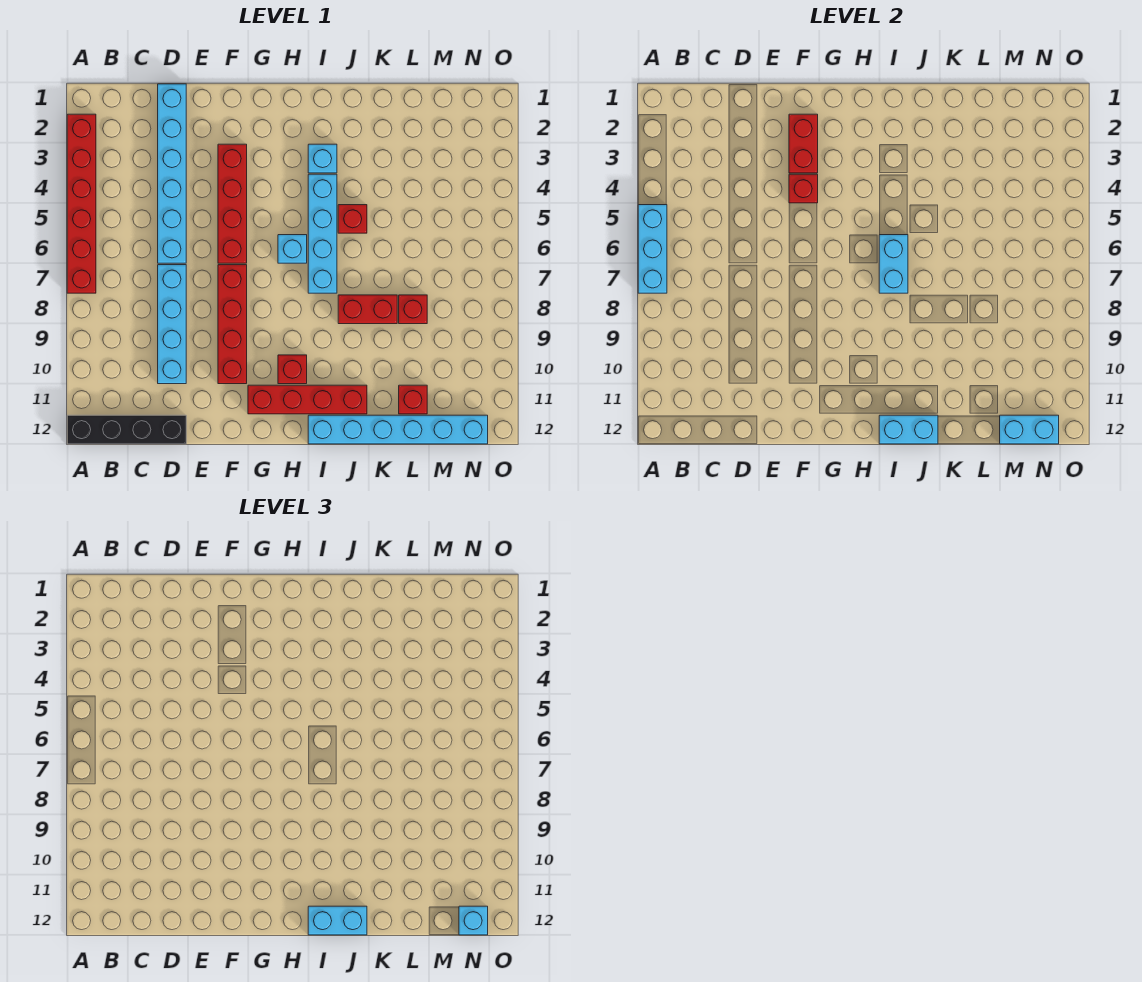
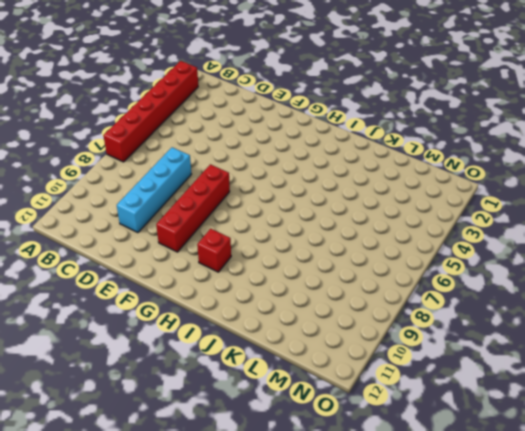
none -> black 1x4 brick [67,415,186,444]
none -> cyan 1x6 brick [158,84,186,263]
none -> red 1x4 brick [218,144,247,263]

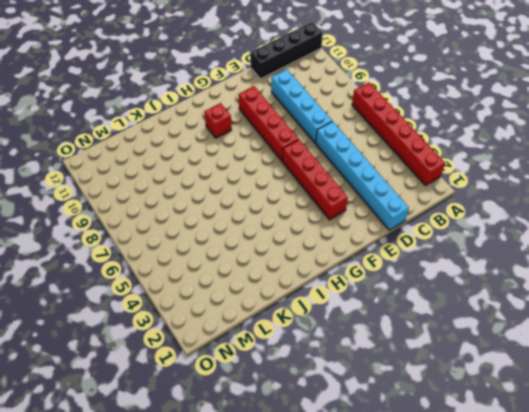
none -> red 1x4 brick [248,385,367,414]
none -> cyan 1x1 brick [278,235,307,263]
none -> cyan 1x1 brick [308,144,337,173]

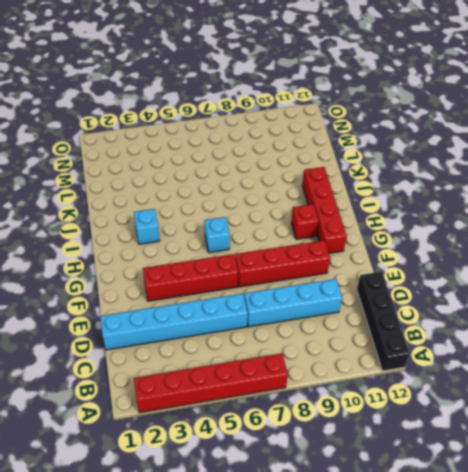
none -> cyan 1x4 brick [308,174,337,293]
none -> cyan 1x6 brick [308,415,488,444]
none -> red 1x1 brick [338,205,367,233]

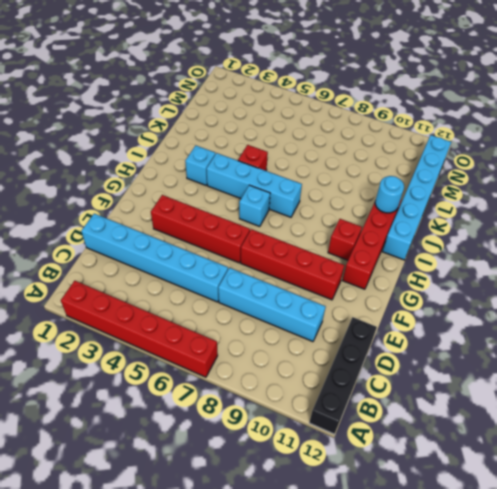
cyan 1x1 round brick [375,176,404,213] -> none
none -> red 1x2 brick [338,295,397,324]
none -> red 1x1 brick [399,295,427,324]
none -> red 1x1 brick [399,385,427,414]

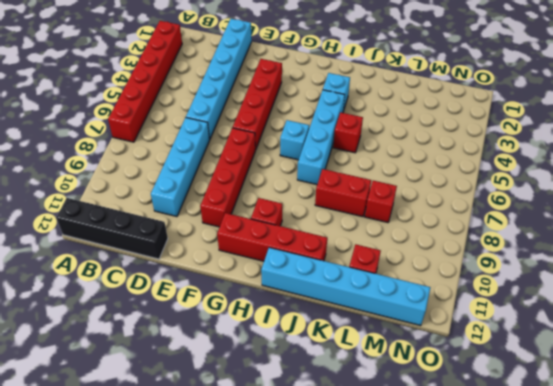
none -> cyan 1x3 brick [638,205,667,293]
none -> red 1x2 brick [789,114,818,173]
none -> red 1x1 brick [789,174,818,203]

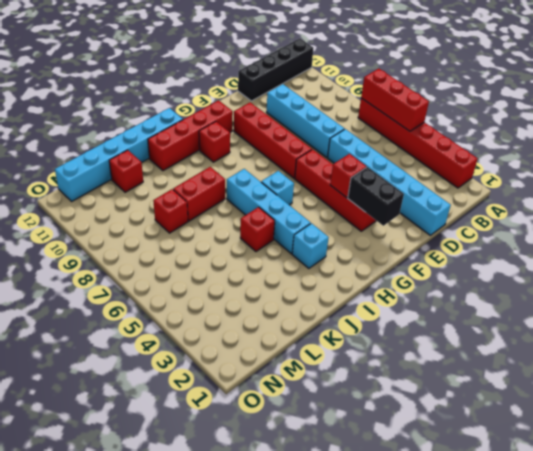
red 1x3 brick [361,69,429,131] -> cyan 1x3 brick [638,205,667,293]
black 1x2 brick [348,167,404,226] -> red 1x2 brick [789,114,818,173]
none -> cyan 1x2 brick [879,235,908,293]
none -> cyan 1x2 brick [879,415,938,444]
none -> cyan 1x2 brick [1000,415,1059,444]

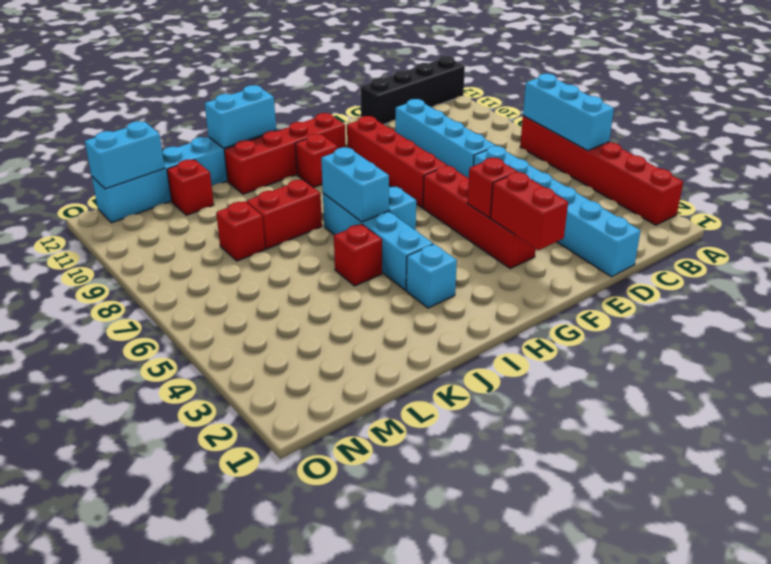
none -> cyan 1x2 brick [308,906,367,935]
none -> cyan 1x1 brick [459,906,488,935]

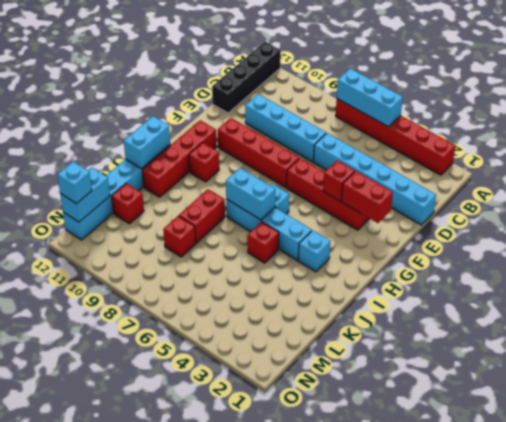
none -> cyan 1x2 brick [308,906,367,935]

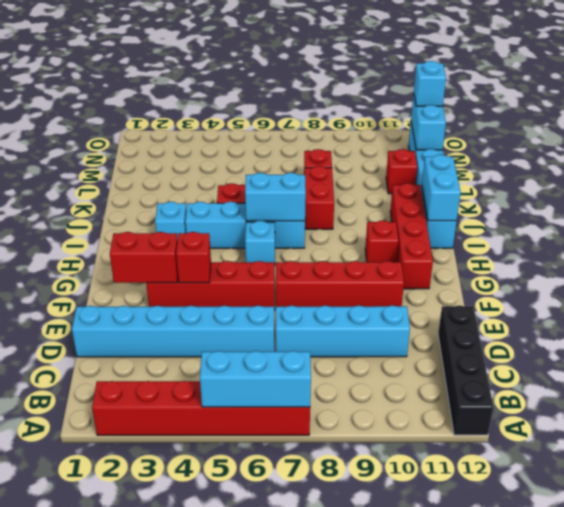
none -> cyan 1x2 brick [308,906,367,935]

